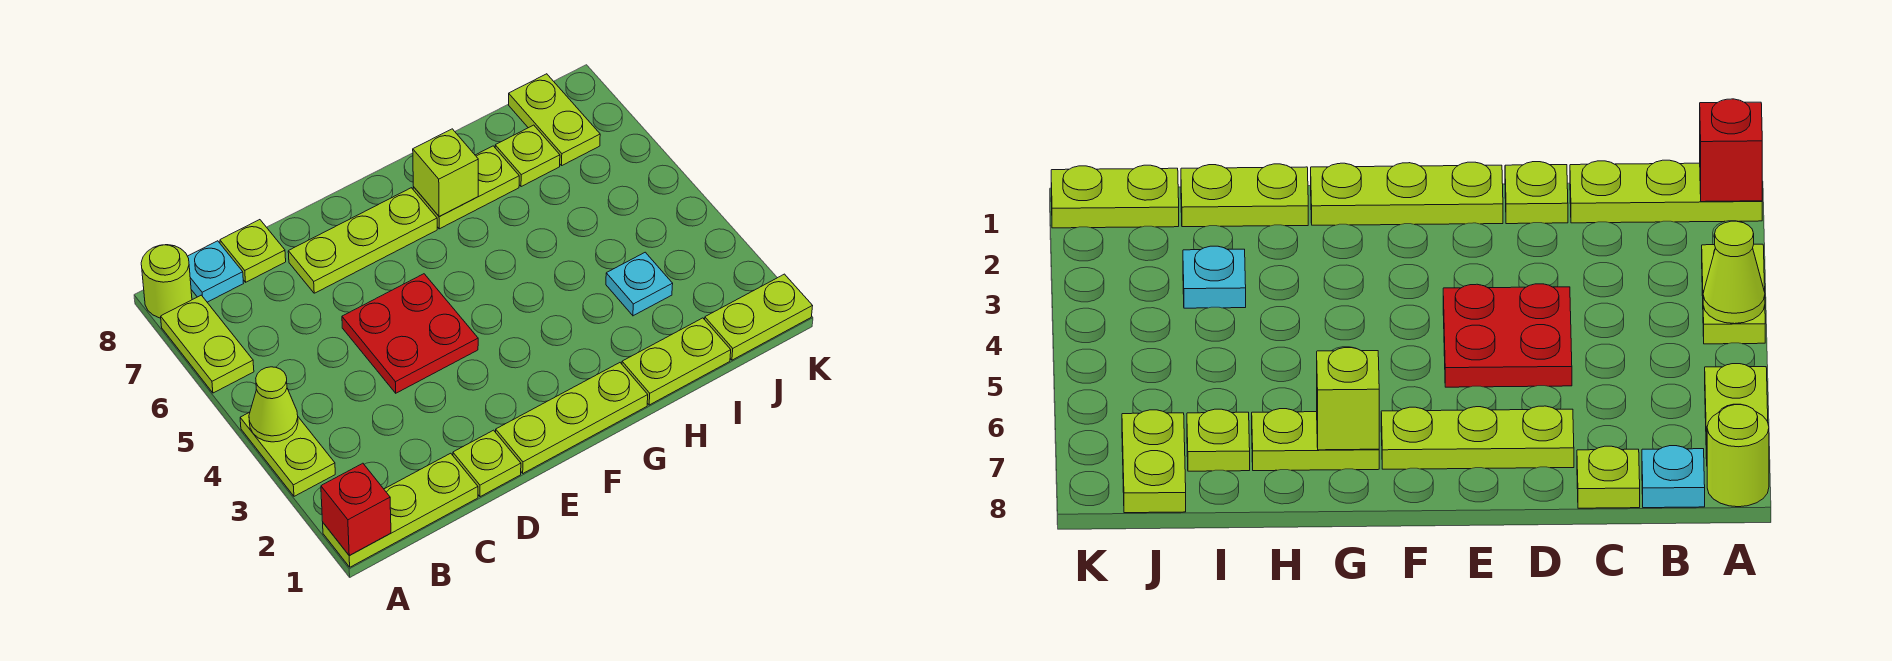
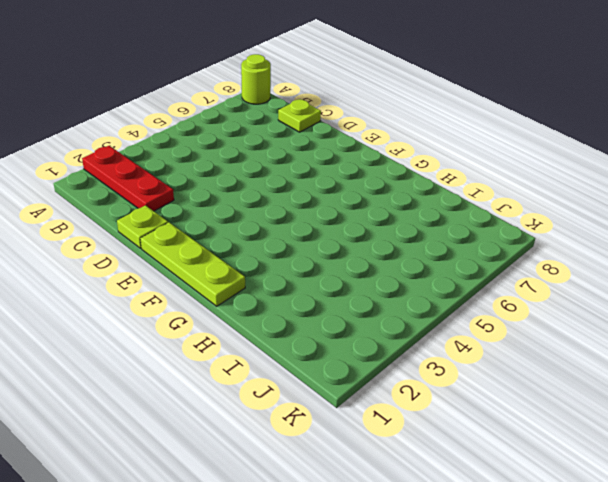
red 1x3 plate [82,146,174,211] -> none
none -> lime 1x3 plate [323,453,478,567]
none -> lime 1x2 plate [240,412,335,496]
none -> lime 1x2 plate [161,295,254,393]

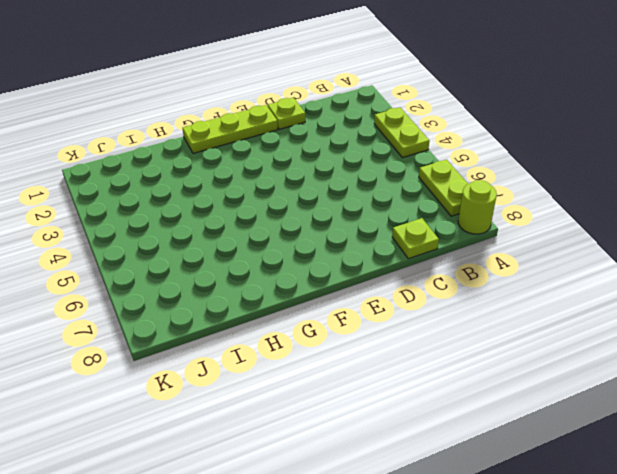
none -> lime 1x3 plate [323,453,478,567]
none -> cyan 1x1 plate [188,241,244,302]
none -> red 2x2 plate [342,274,478,393]

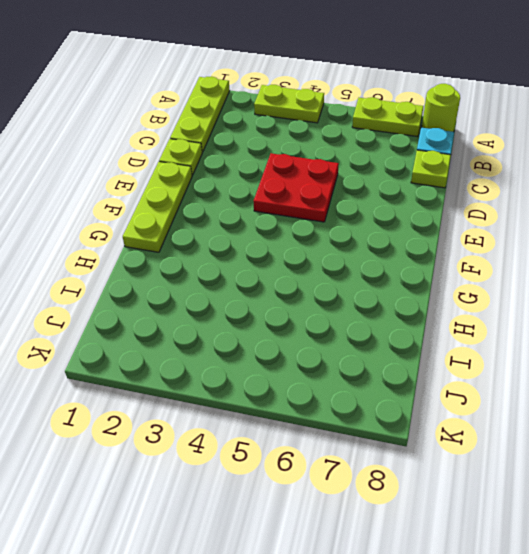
none -> lime 1x3 plate [288,188,437,293]
none -> lime 1x2 plate [413,146,519,229]
none -> lime 1x2 plate [622,318,731,405]

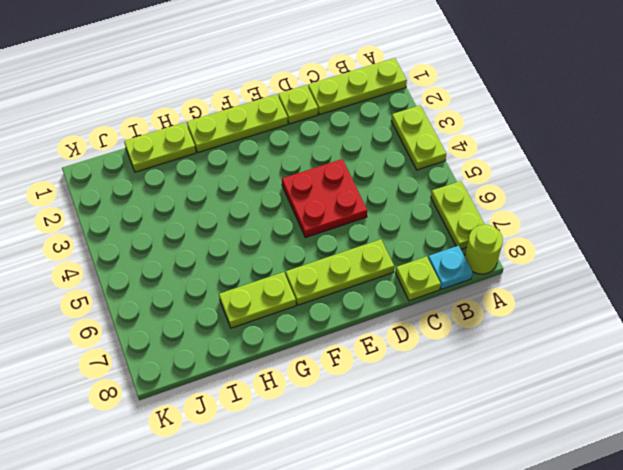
none -> cyan 1x1 plate [606,252,673,316]
none -> lime 1x1 plate [495,125,560,187]
none -> lime 1x2 plate [705,274,812,360]

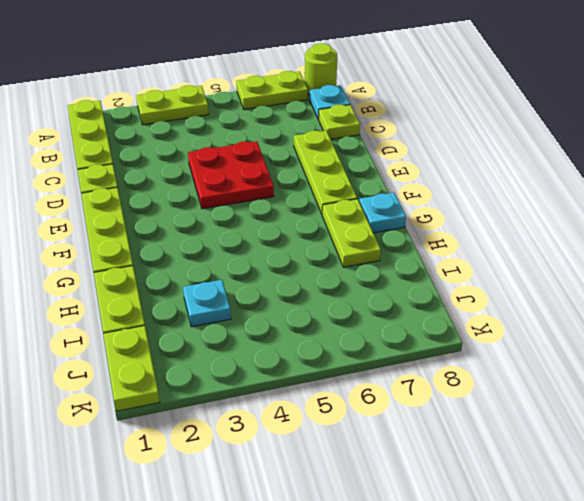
cyan 1x1 plate [359,193,406,233] -> none
none -> lime 1x1 plate [495,125,560,187]
none -> lime 1x2 plate [509,74,600,165]
none -> red 1x1 brick [321,463,391,556]

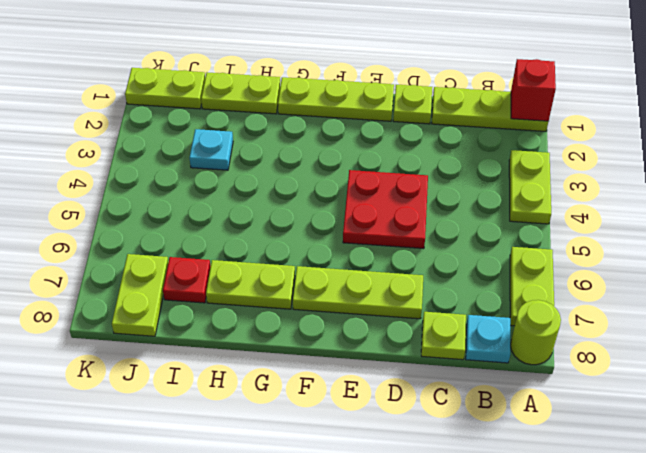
red 1x1 plate [163,257,211,303] -> lime 1x1 plate [495,125,560,187]
none -> lime 1x1 cone [249,367,298,442]
none -> lime 1x1 brick [413,129,478,216]

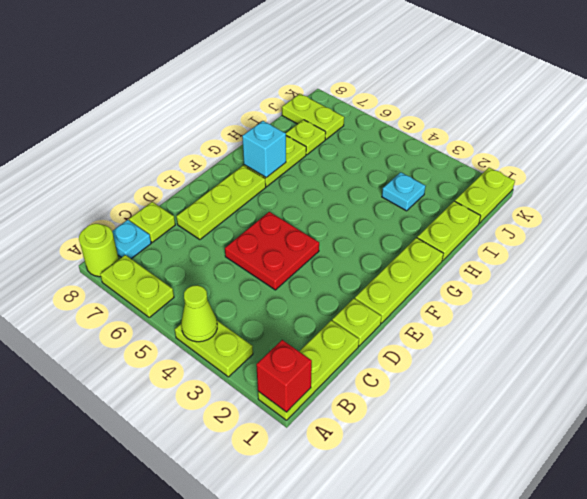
cyan 1x1 brick [242,121,286,178] -> lime 1x1 brick [413,129,478,216]

